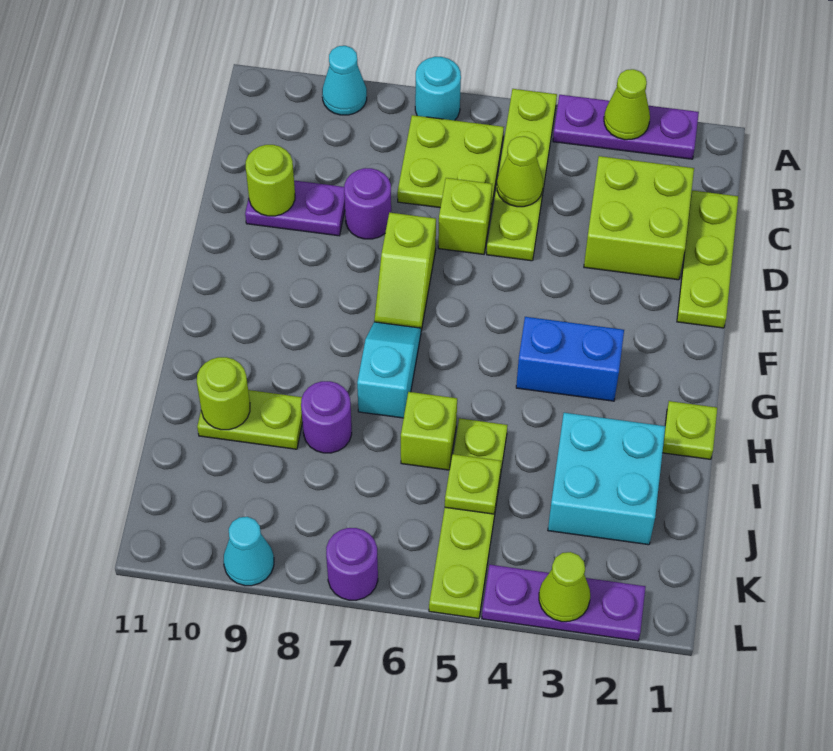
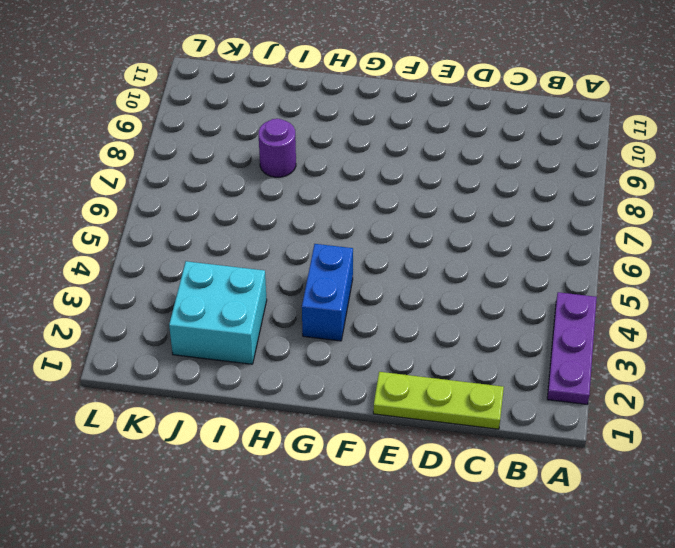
none -> lime 1x4 plate [487,89,557,261]
none -> cyan 1x1 round brick [415,57,461,120]
none -> cyan 1x1 cone [322,46,367,115]

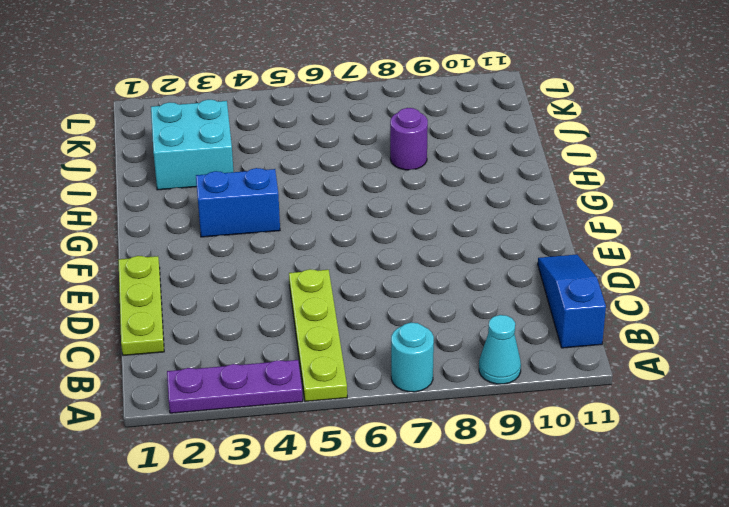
blue 1x3 slope [538,255,606,348] -> none
none -> lime 2x2 plate [397,115,504,210]
none -> lime 2x2 brick [584,156,694,280]
none -> lime 1x1 brick [438,178,492,254]

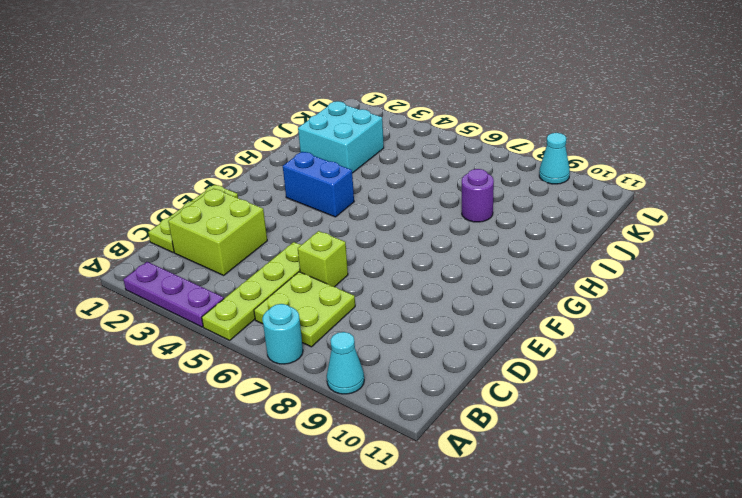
none -> purple 1x1 round brick [344,168,391,239]
none -> purple 1x2 plate [245,181,345,236]
none -> lime 1x2 slope [374,213,436,331]

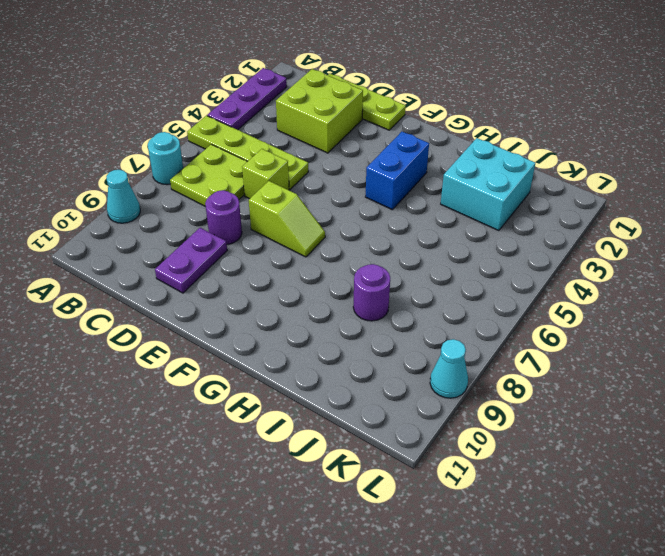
none -> cyan 1x2 slope [357,322,421,418]
none -> lime 1x1 plate [662,401,717,459]
none -> lime 1x4 plate [429,418,508,619]

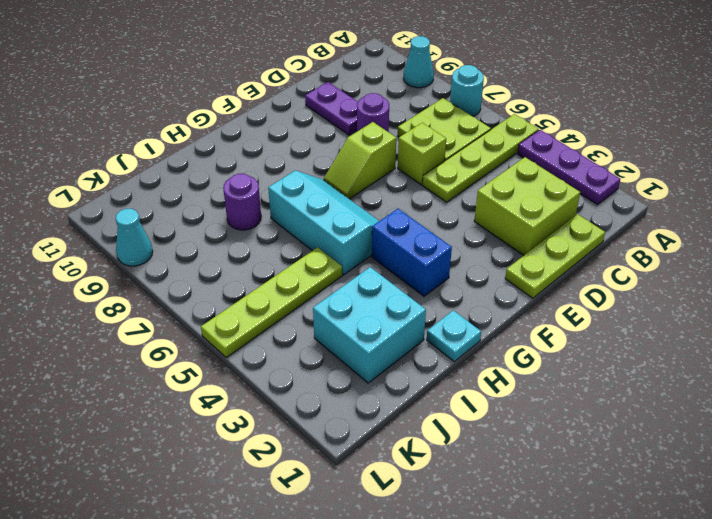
cyan 2x3 slope [268,170,379,275] -> cyan 1x2 slope [357,322,421,418]
cyan 1x1 plate [427,310,481,361] -> lime 1x1 plate [662,401,717,459]
none -> lime 1x1 brick [401,392,457,470]
none -> lime 1x2 plate [197,390,303,449]
none -> purple 1x3 plate [482,565,646,641]

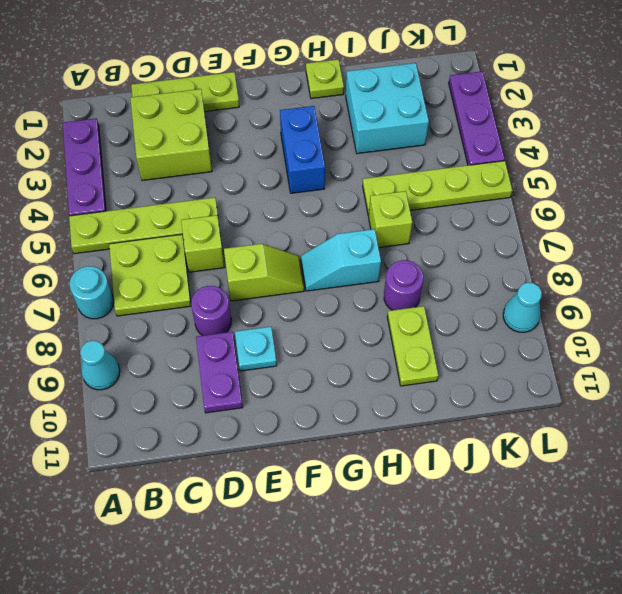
cyan 1x1 plate [235,327,277,371] -> none
none -> purple 1x1 round brick [326,528,378,600]
none -> lime 1x1 cone [604,69,650,140]
none -> lime 1x1 cone [497,136,543,207]

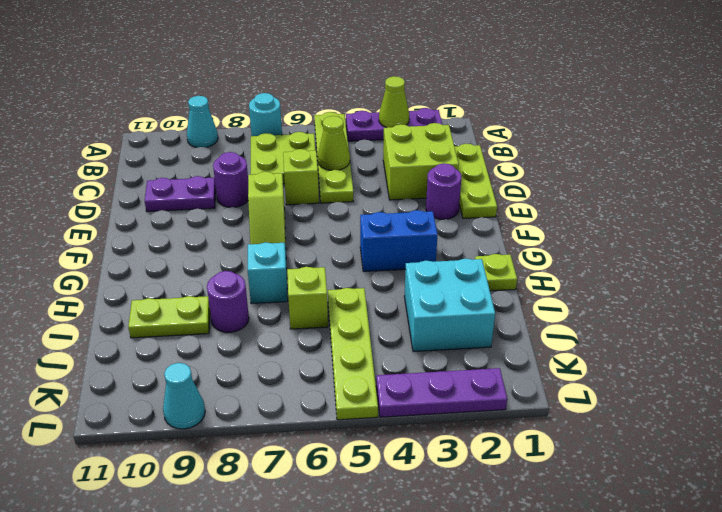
purple 1x1 round brick [426,163,461,219] -> purple 1x1 round brick moved to [326,528,378,600]
none -> lime 1x1 round brick [246,145,295,216]
none -> lime 1x1 round brick [197,357,250,430]
none -> lime 1x1 plate [445,454,501,514]

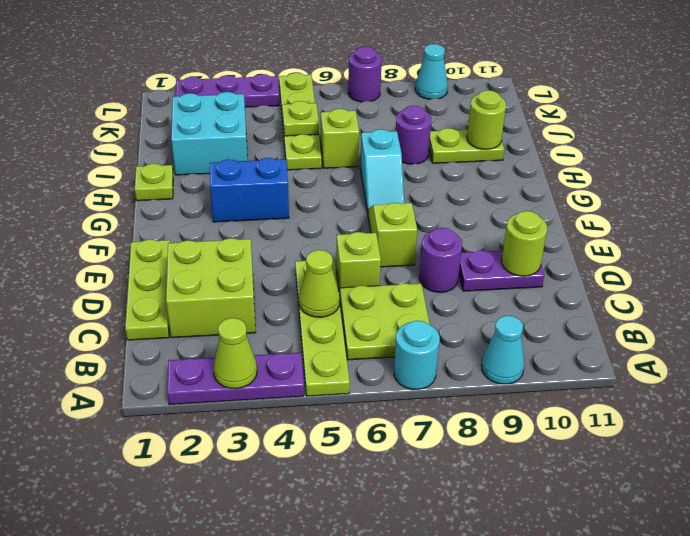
none -> lime 1x1 cone [539,552,590,622]

